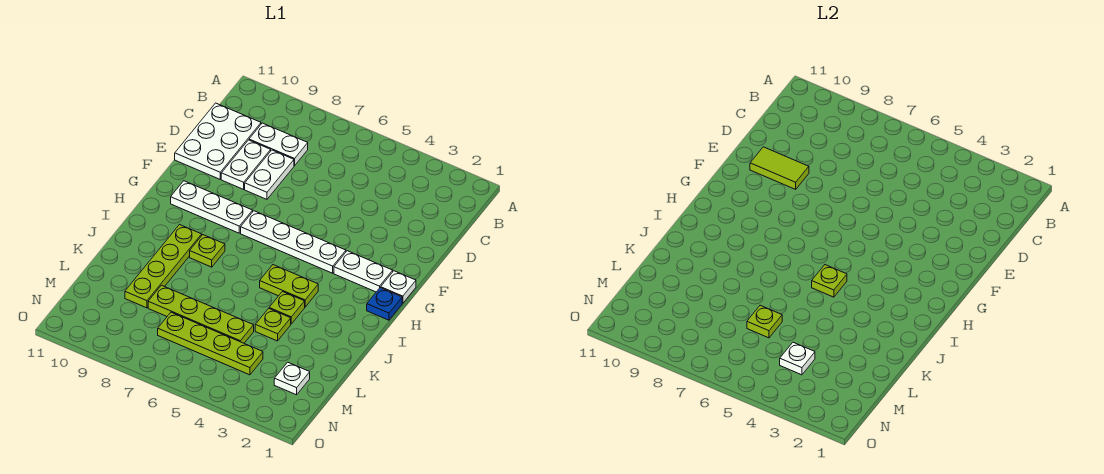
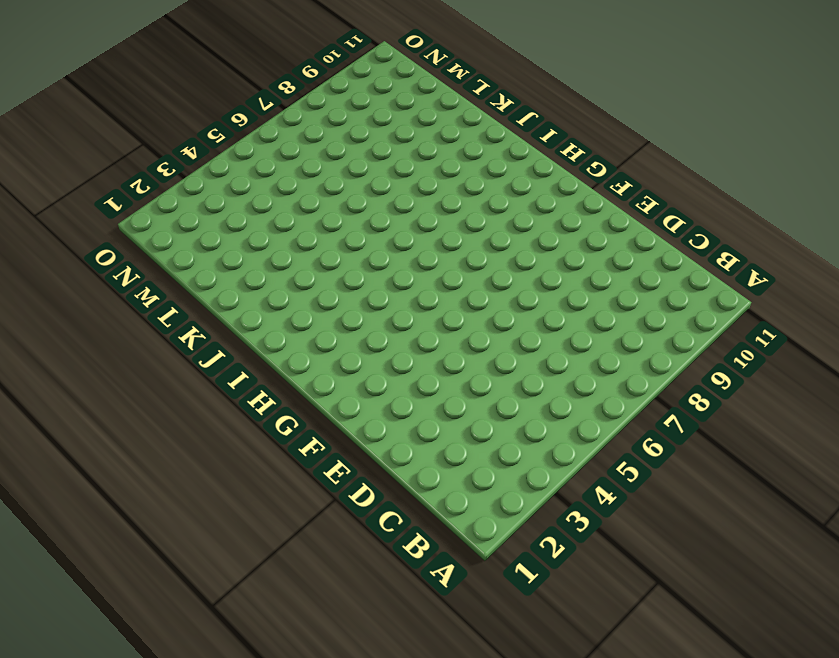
none -> white 1x2 plate [249,123,308,166]
none -> white 2x3 plate [175,103,261,179]
none -> white 1x2 plate [245,150,294,199]

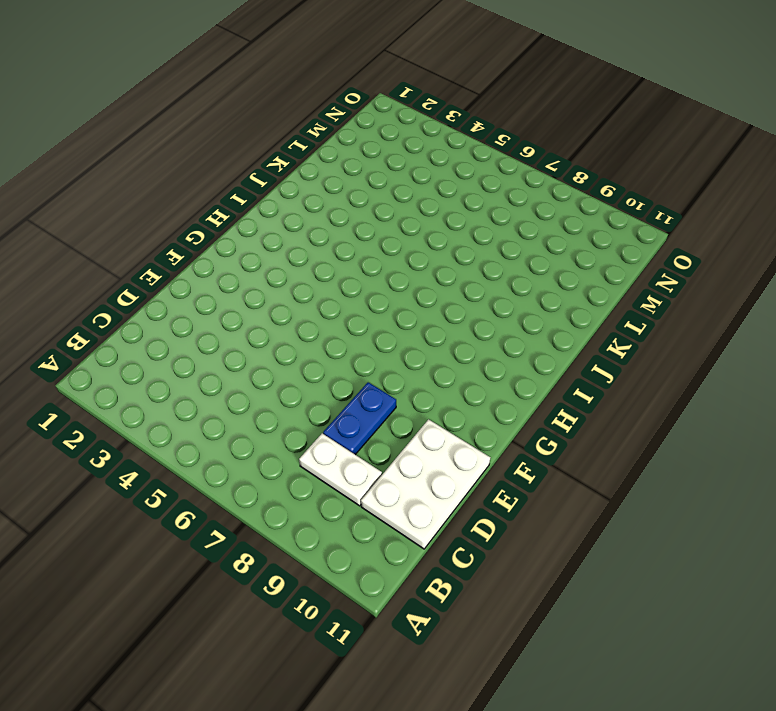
blue 1x2 plate [323,382,396,455] -> white 1x2 plate [245,150,294,199]
none -> white 1x2 plate [221,140,271,189]
none -> white 1x1 plate [381,271,416,303]
none -> white 1x2 plate [334,251,393,292]

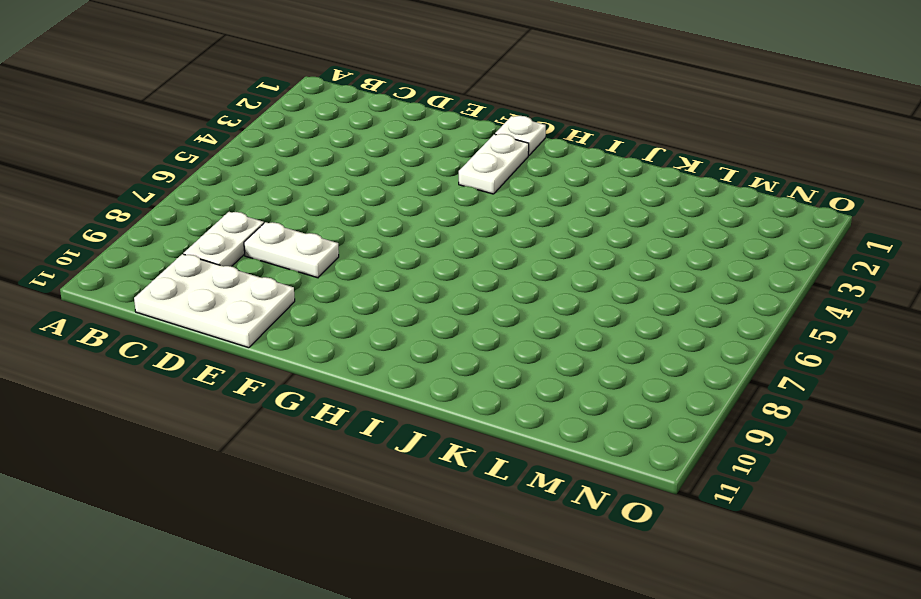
none -> white 1x2 plate [221,140,271,189]
none -> white 1x4 plate [241,211,346,273]
none -> white 1x3 plate [171,181,253,233]

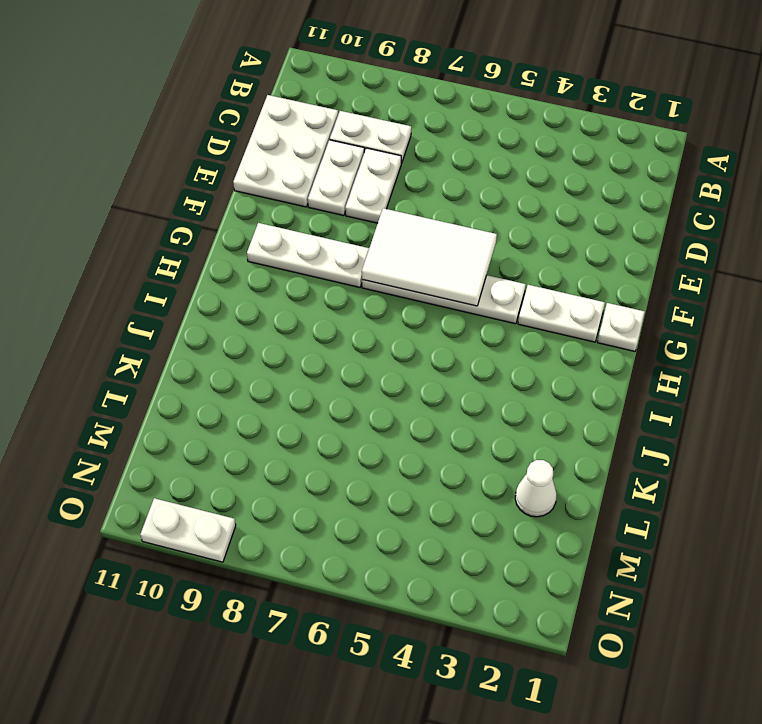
white 2x3 tile [362,208,497,306] -> none
white 1x1 cone [515,460,557,517] -> none
white 1x2 plate [140,498,236,562] -> none
none -> blue 1x1 plate [367,288,402,320]
none -> lime 1x2 plate [260,265,318,307]
none -> lime 1x1 plate [190,235,225,267]

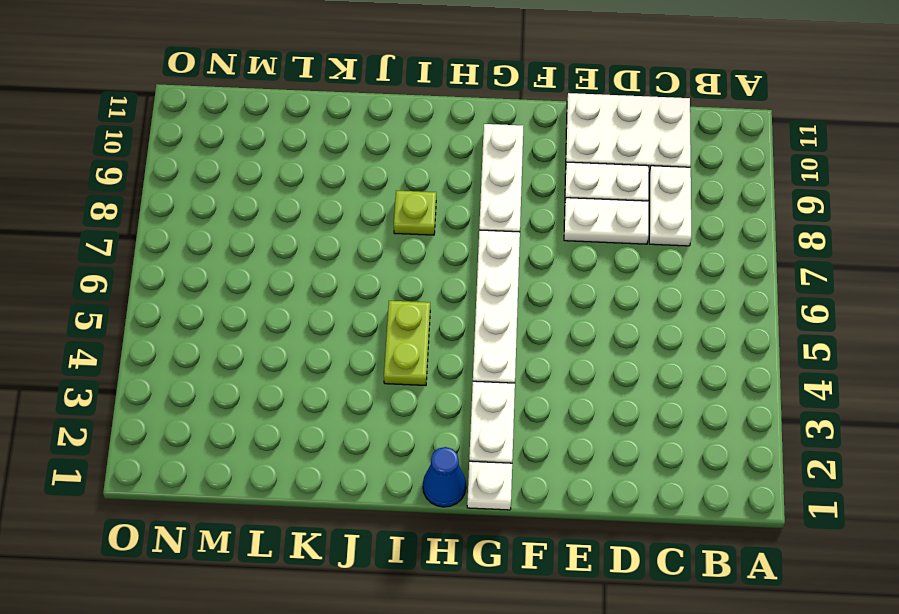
blue 1x1 cone [423,447,466,507] -> blue 1x1 plate [367,288,402,320]
none -> lime 1x4 plate [125,225,202,308]
none -> lime 1x1 plate [269,292,305,324]
none -> lime 1x1 plate [255,308,291,341]

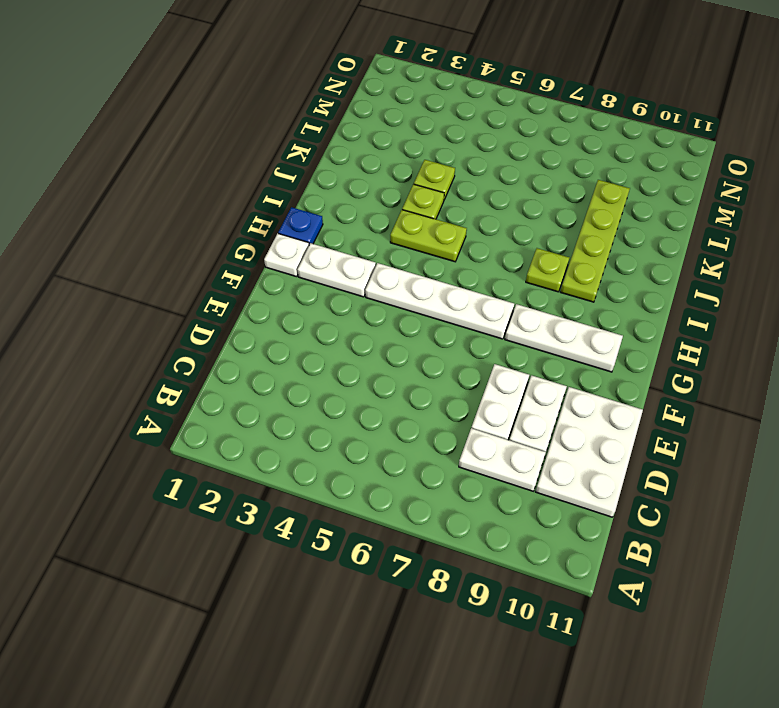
none -> lime 1x4 plate [148,285,254,343]
none -> white 1x1 plate [274,362,310,395]
none -> lime 1x4 plate [158,312,263,375]

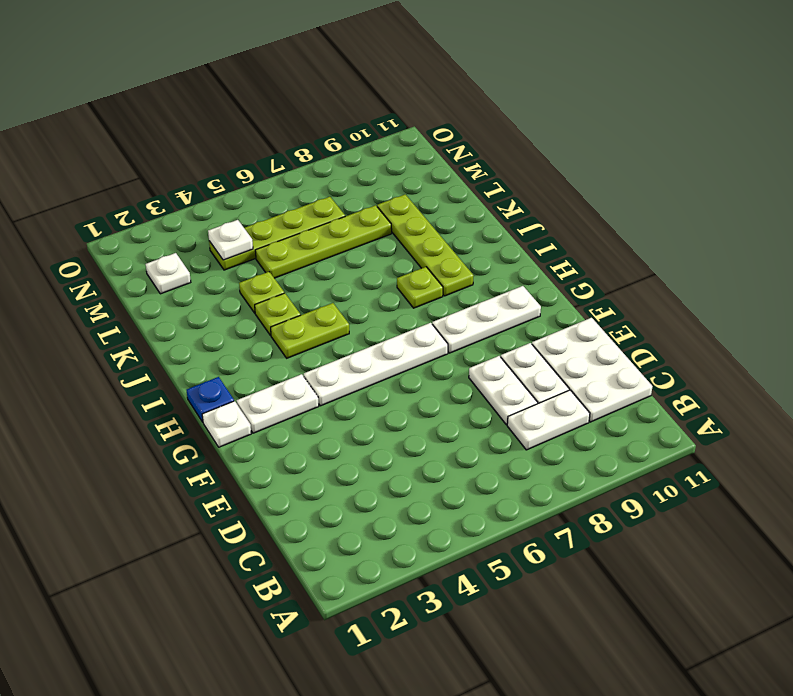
none -> lime 1x2 tile [750,147,809,189]
none -> lime 1x1 plate [812,265,847,297]
none -> lime 1x1 plate [747,305,782,338]

